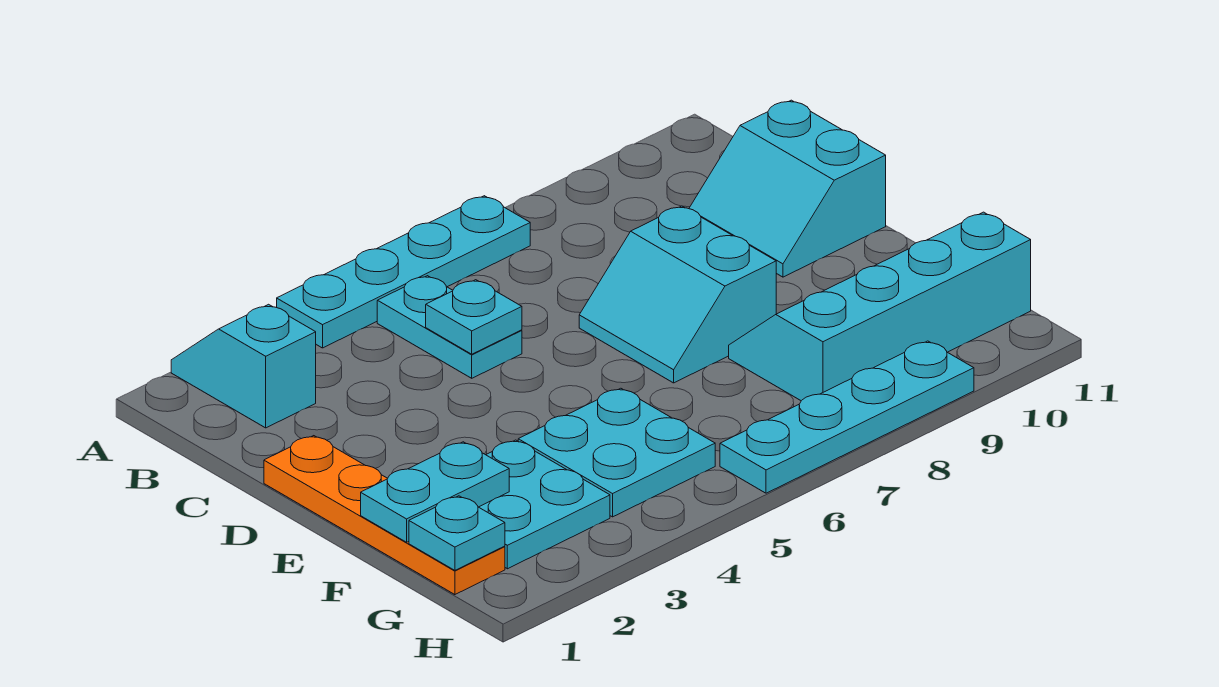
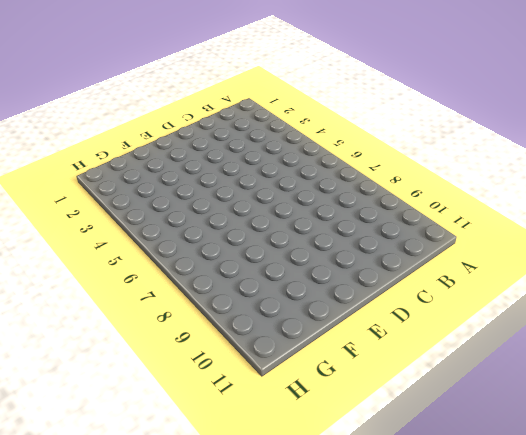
none -> cyan 1x2 slope [171,304,316,428]
none -> cyan 1x4 plate [277,196,530,348]
none -> cyan 1x2 plate [377,276,522,378]

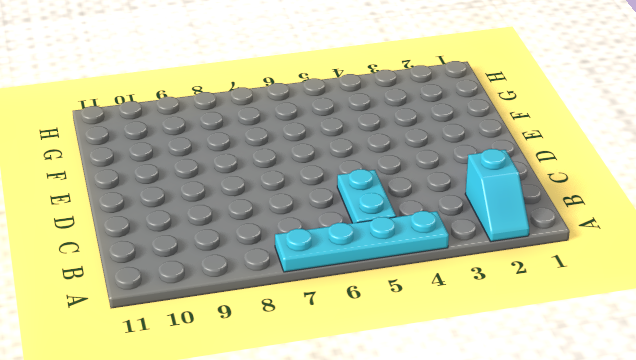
none -> cyan 2x2 slope [689,100,886,277]
none -> orange 1x4 plate [264,436,505,595]
none -> cyan 2x2 slope [579,206,776,383]

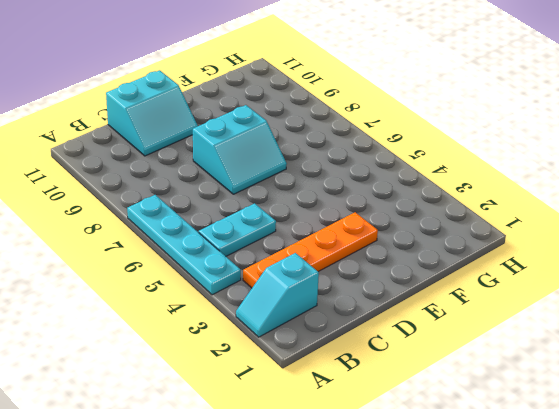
orange 1x4 plate [243,212,378,288] -> orange 1x4 plate moved to [264,436,505,595]
none -> cyan 2x2 plate [479,440,610,569]
none -> cyan 2x2 plate [518,388,715,517]
none -> cyan 2x4 slope [729,212,1031,401]

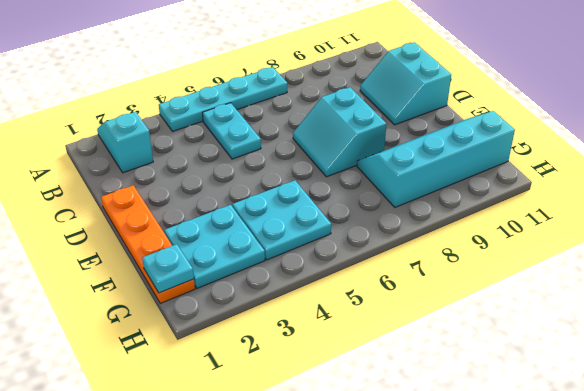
none -> cyan 1x4 plate [720,341,974,493]
none -> cyan 1x1 plate [426,280,522,354]
none -> cyan 1x2 plate [361,442,509,542]

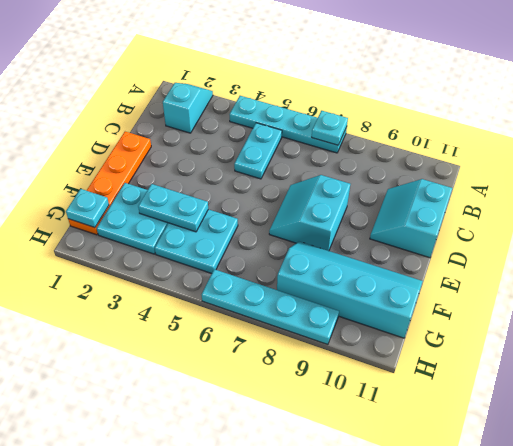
cyan 1x1 plate [312,111,348,145] -> cyan 1x1 plate moved to [426,280,522,354]
cyan 1x2 plate [138,184,208,232] -> cyan 1x2 plate moved to [361,442,509,542]

